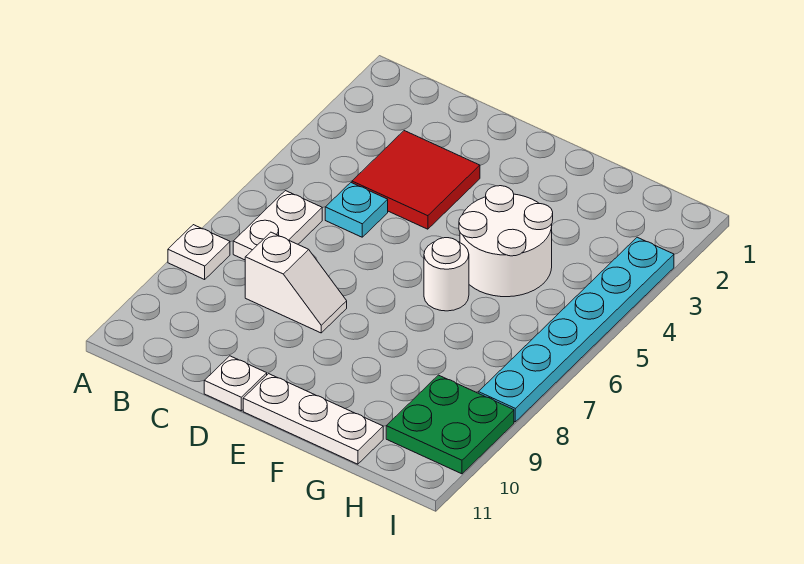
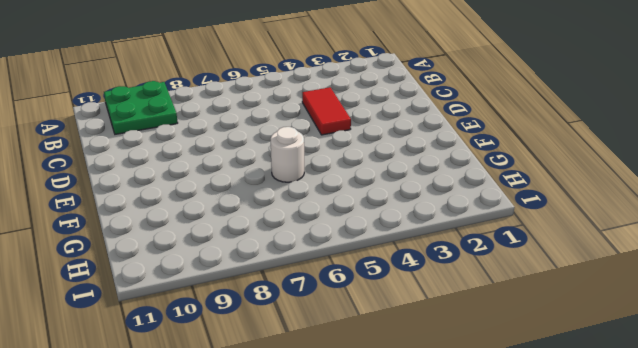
green 2x2 plate [104,81,178,134] -> green 2x2 plate moved to [386,375,514,474]
red 1x2 tile [302,87,351,135] -> red 2x2 tile [352,131,480,229]
none -> white 1x1 plate [168,225,230,279]
none -> white 1x2 plate [233,191,322,260]

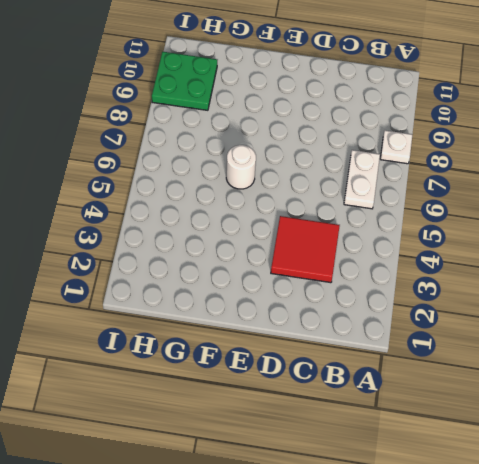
none -> cyan 1x1 plate [325,183,388,237]
none -> white 1x2 slope [245,232,347,333]

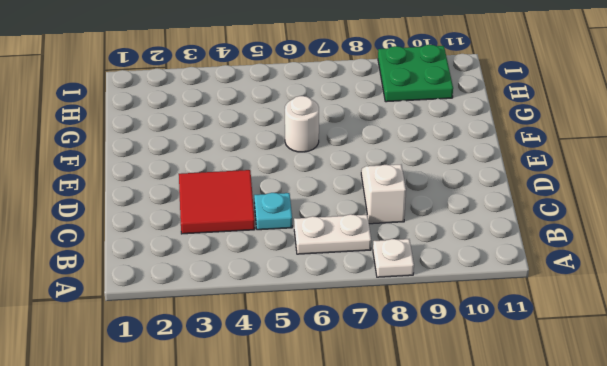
none -> white 1x1 plate [204,356,267,411]
none -> white 1x3 plate [243,374,383,464]

